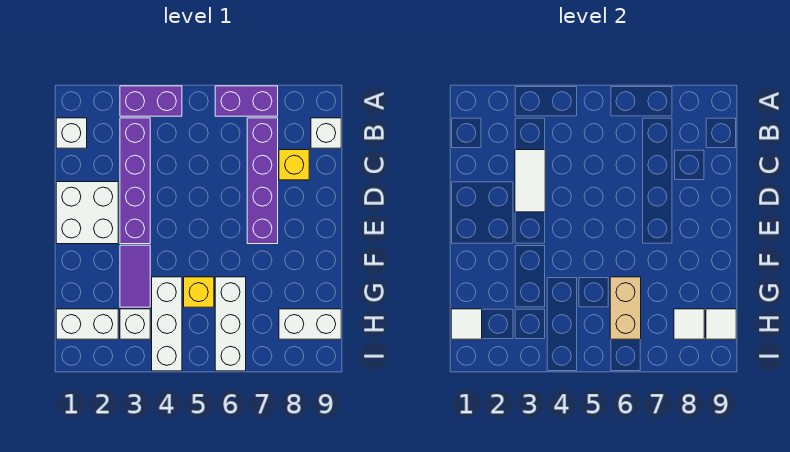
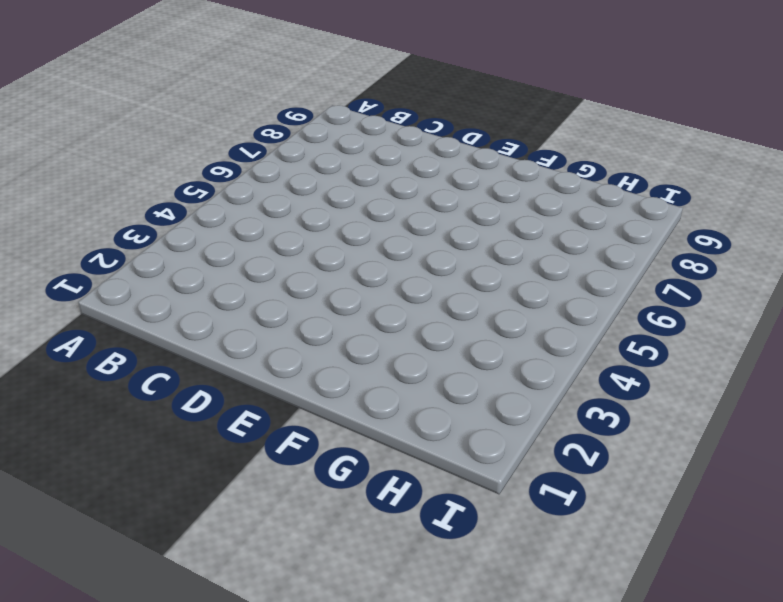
none -> purple 1x2 brick [120,86,182,116]
none -> purple 1x2 brick [215,86,278,116]
none -> white 1x1 brick [56,118,87,148]

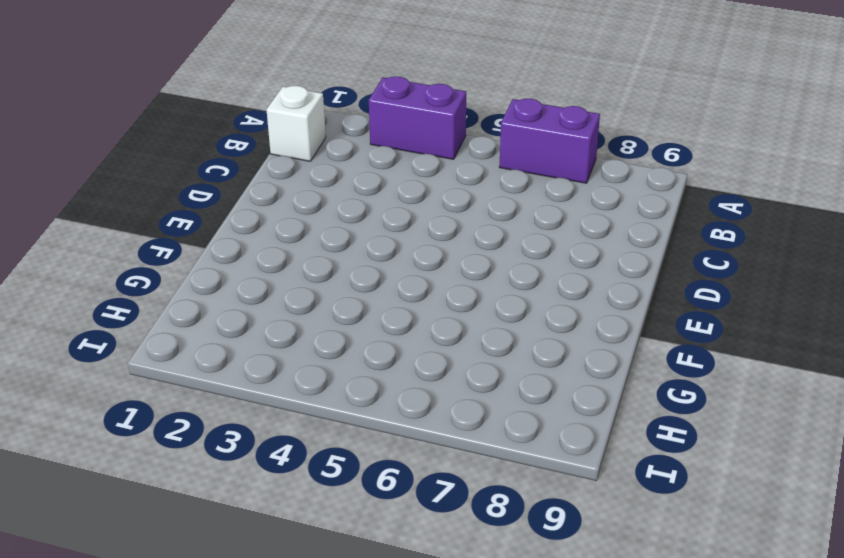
none -> purple 1x4 brick [120,118,150,244]
none -> purple 1x4 brick [247,118,278,244]
none -> white 1x1 brick [311,118,341,148]

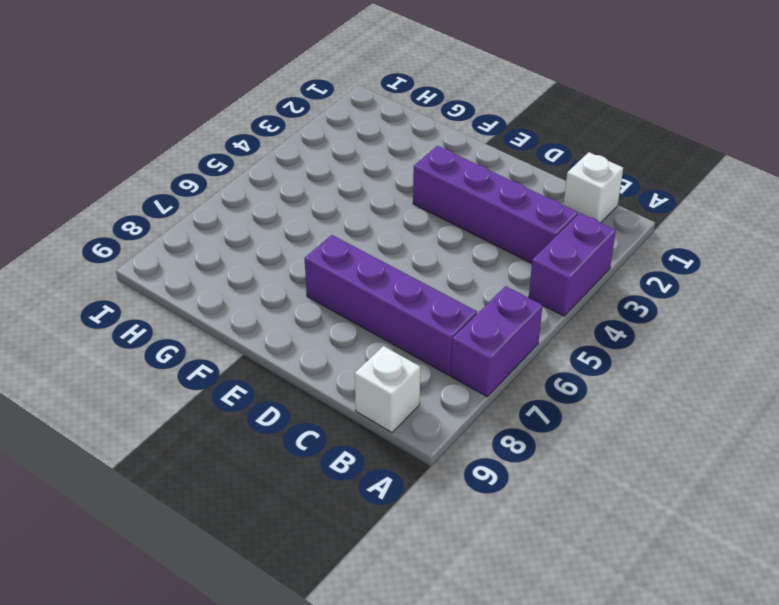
none -> yellow 1x1 brick [279,150,309,180]
none -> white 2x2 brick [56,182,118,244]
none -> purple 1x2 tile [120,245,150,307]

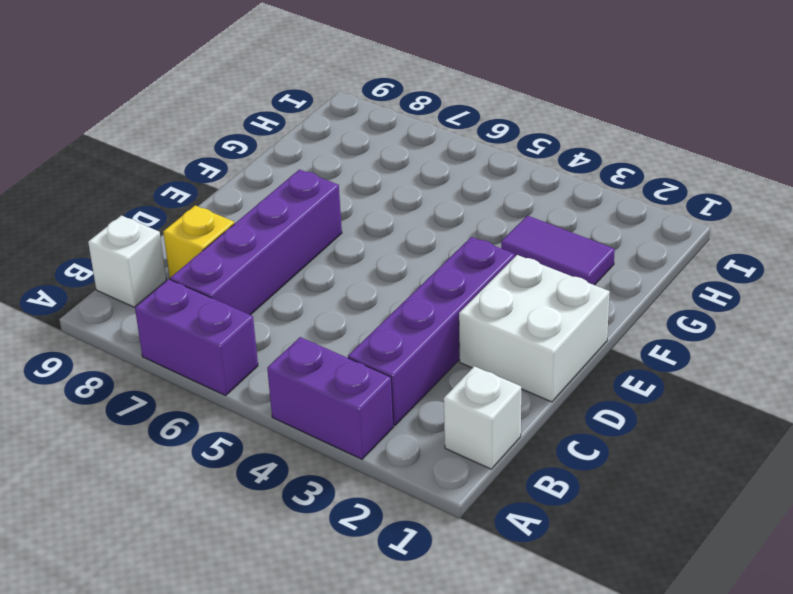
purple 1x2 tile [501,216,615,285] -> purple 1x2 tile turned to [120,245,150,307]
none -> white 1x3 brick [152,277,182,371]
none -> yellow 1x1 brick [184,277,214,307]
none -> white 1x3 brick [215,277,246,371]

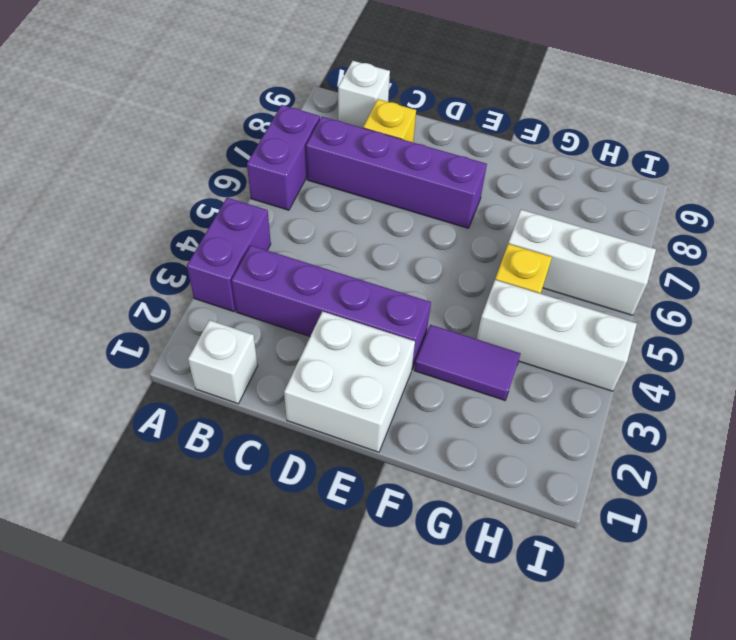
none -> white 1x2 brick [56,309,118,339]
none -> white 1x1 brick [120,309,150,339]
none -> white 1x2 brick [279,309,341,339]

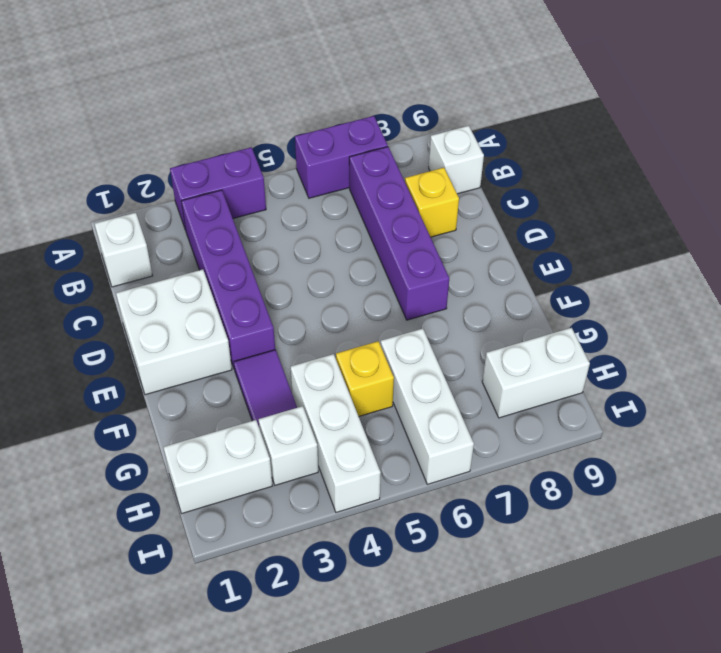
none -> white 1x2 tile [515,150,545,212]
none -> tan 1x2 brick [610,277,641,339]
none -> white 1x1 tile [451,309,482,339]

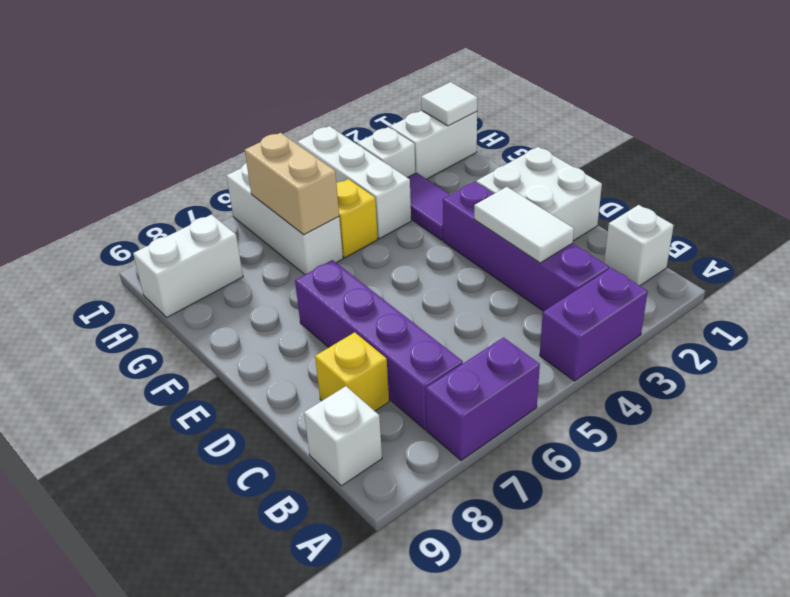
none -> white 1x1 tile [674,309,704,339]
none -> white 1x1 tile [706,309,736,339]

